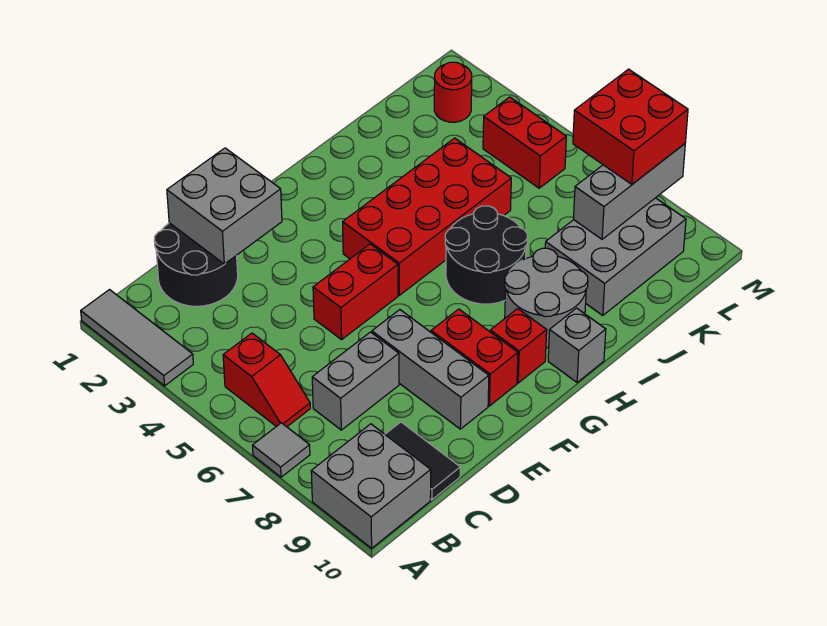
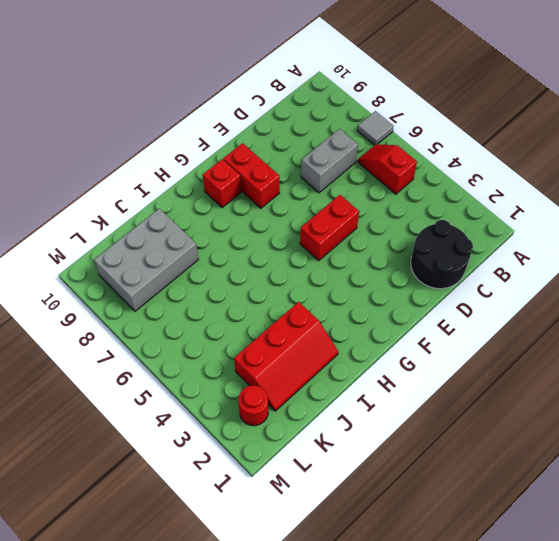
red 2x3 slope [234,302,338,411] -> none
none -> grey 1x3 tile [81,290,193,386]
none -> grey 2x2 brick [311,424,431,548]
none -> black 1x2 tile [385,422,460,500]

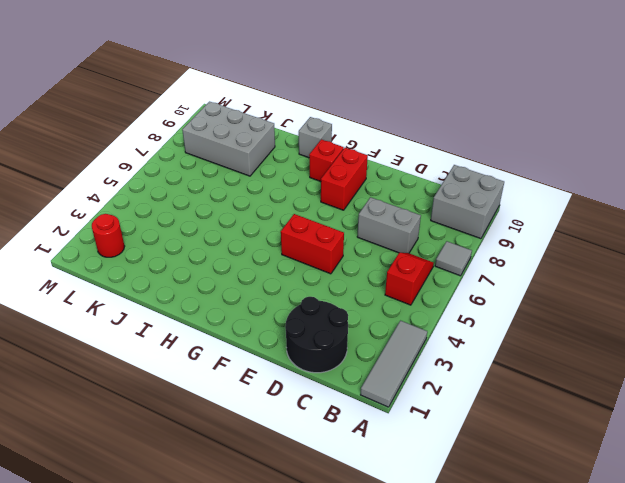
none -> black 1x2 tile [385,422,460,500]
none -> grey 1x3 brick [372,310,489,429]
none -> red 2x4 brick [343,138,511,295]

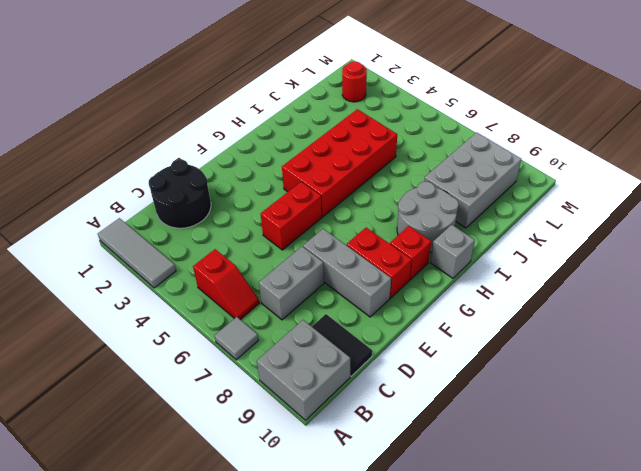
none -> black 2x2 round brick [445,206,527,304]
none -> red 1x2 brick [483,97,566,188]
none -> grey 2x2 brick [167,148,282,264]

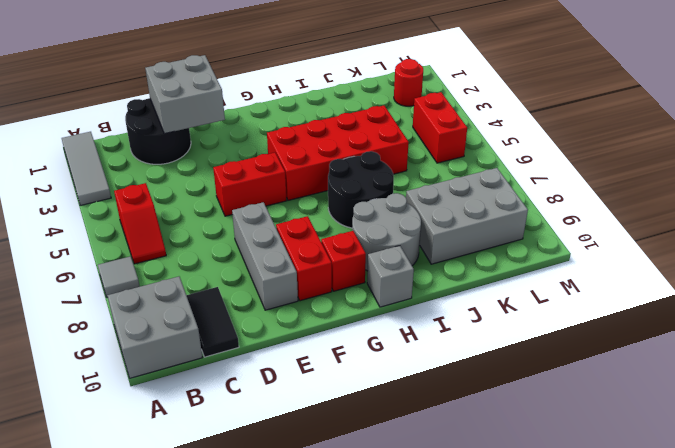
none -> grey 1x2 brick [312,332,399,430]
none -> grey 1x3 brick [574,144,685,239]
none -> red 2x2 brick [573,69,688,184]

